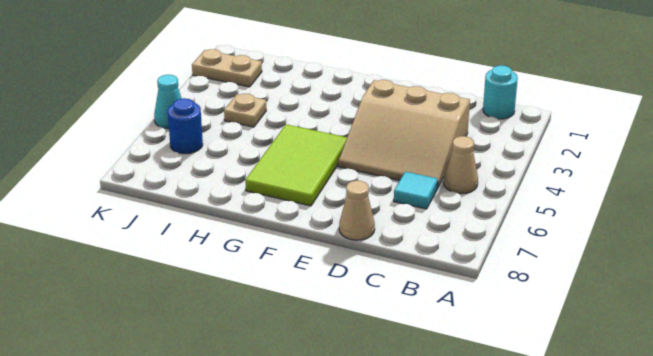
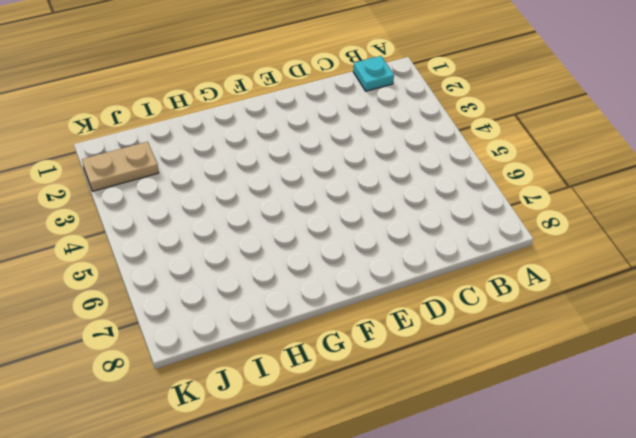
cyan 1x1 plate [353,56,394,91] -> cyan 1x1 round brick [483,65,518,119]
none -> tan 1x1 cone [444,136,478,194]
none -> tan 3x3 slope [338,80,470,189]

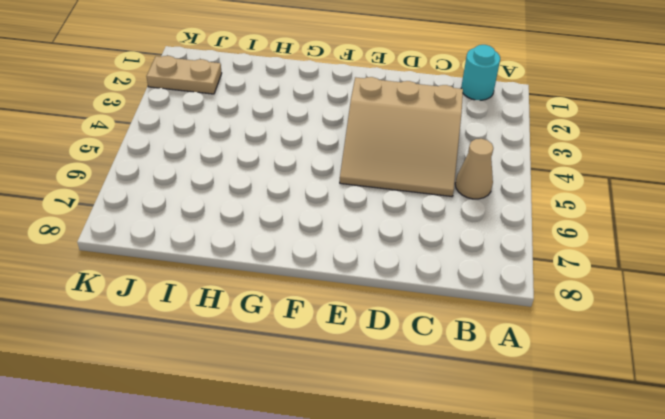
none -> cyan 1x1 tile [394,171,438,209]
none -> tan 1x1 cone [339,181,375,240]

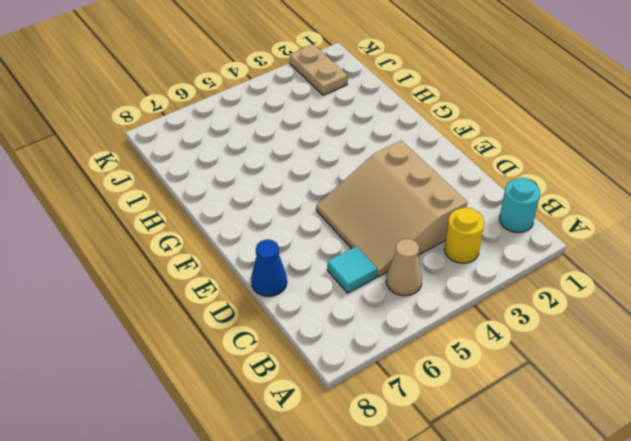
yellow 1x1 round brick [444,207,484,263] -> none
blue 1x1 cone [251,240,287,296] -> tan 1x1 cone [339,181,375,240]
none -> lime 2x3 tile [245,124,347,206]
none -> tan 1x1 plate [224,94,266,127]

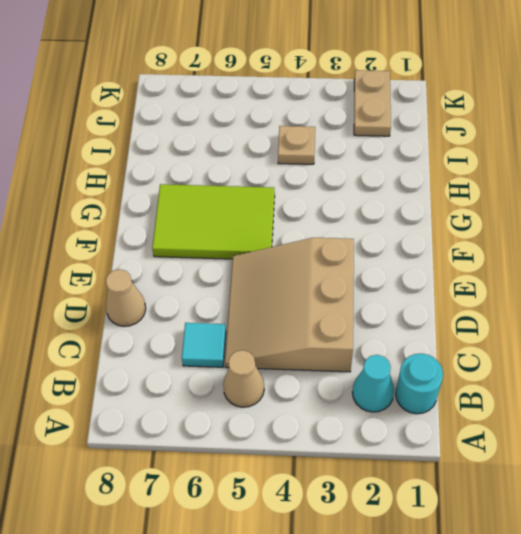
cyan 1x1 cone [352,355,394,412] -> cyan 1x1 cone moved to [154,75,182,129]
none -> blue 1x1 round brick [168,98,203,154]

